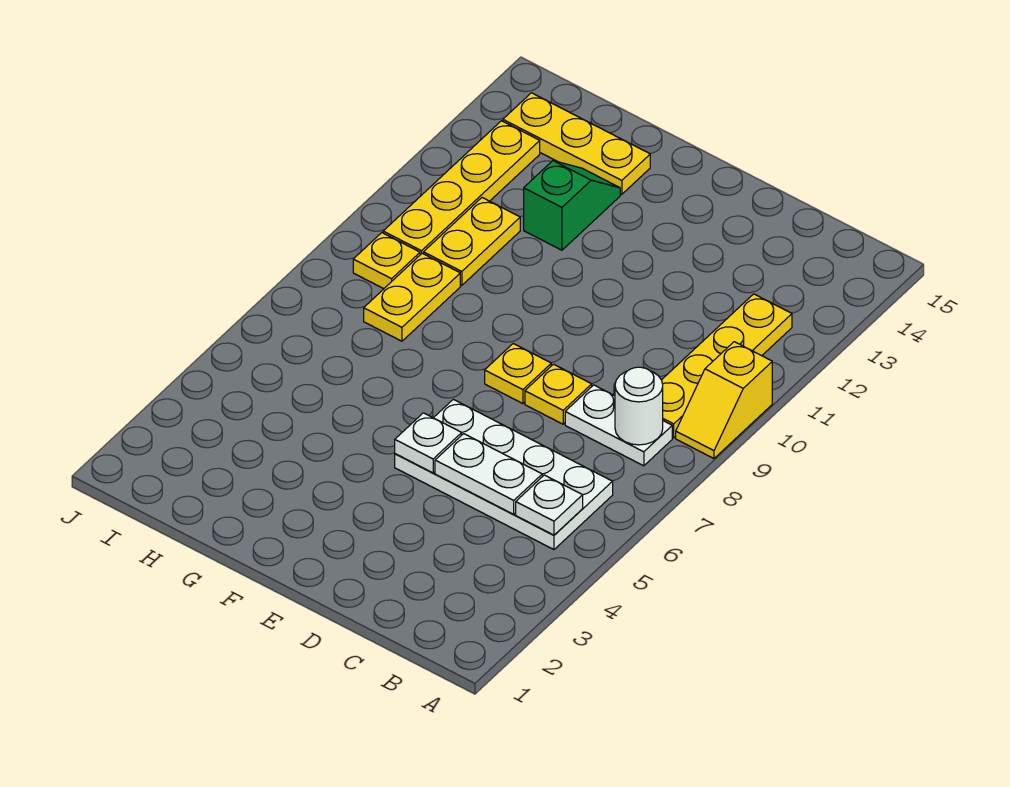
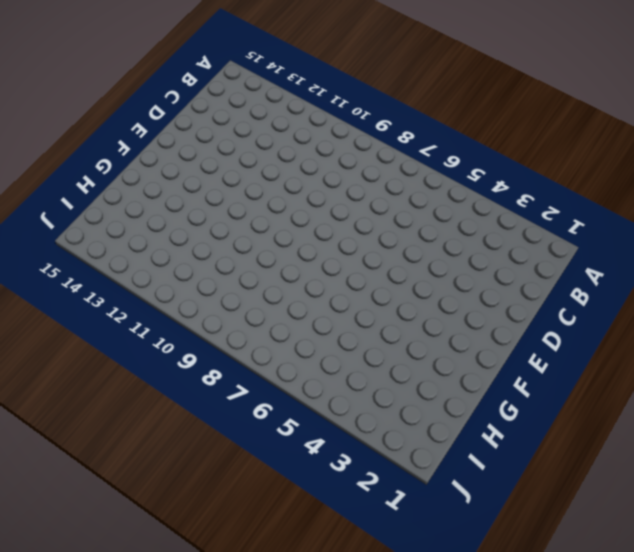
none -> yellow 1x2 slope [676,342,772,458]
none -> white 2x4 plate [395,399,613,550]
none -> white 1x2 plate [565,385,672,466]

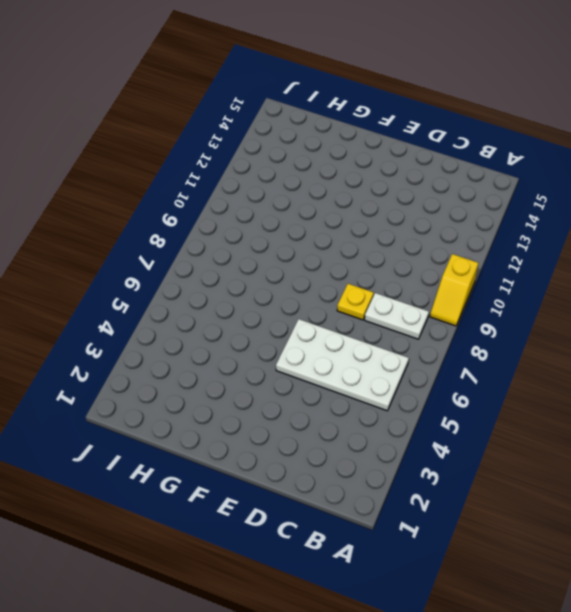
none -> yellow 1x4 plate [662,294,792,438]
none -> yellow 1x1 plate [485,344,551,404]
none -> green 1x2 slope [524,161,620,250]

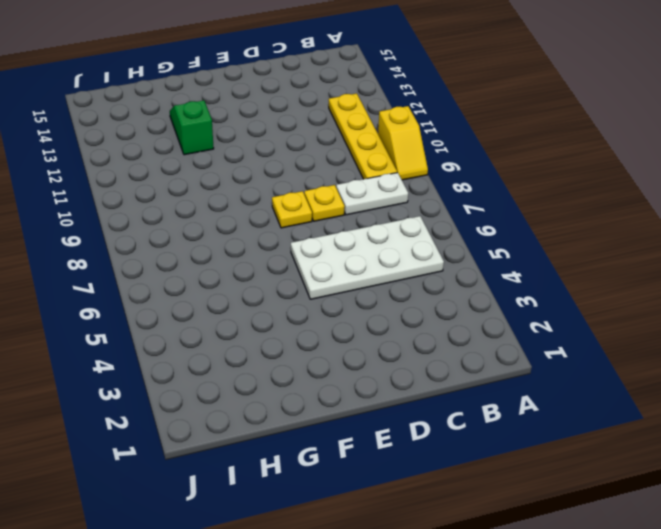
none -> yellow 1x3 plate [503,93,650,194]
none -> yellow 1x2 plate [364,253,460,341]
none -> yellow 1x2 plate [424,198,520,285]

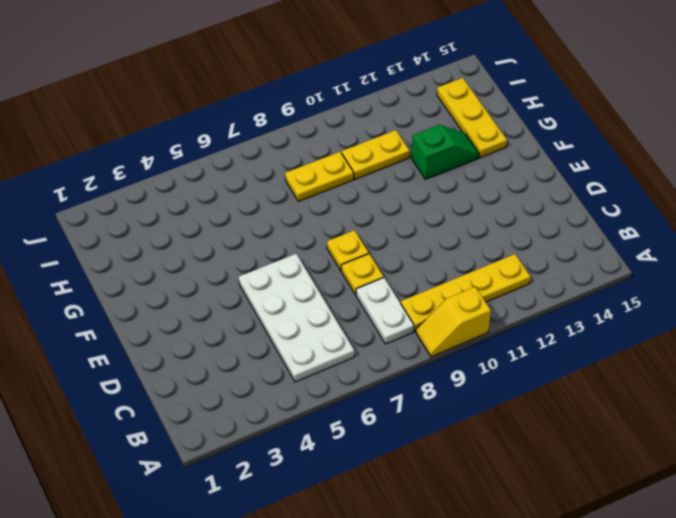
none -> yellow 1x1 plate [353,233,420,289]
none -> yellow 1x4 plate [383,121,540,255]
none -> white 1x1 plate [516,475,583,535]

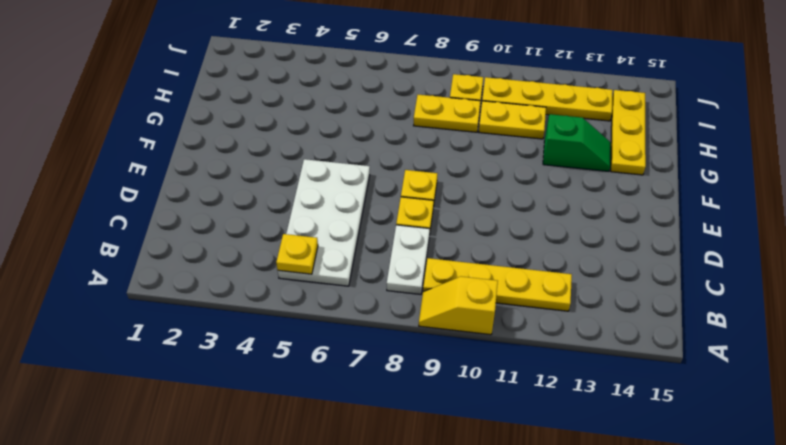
yellow 1x1 plate [276,234,318,274] -> white 1x1 plate [516,475,583,535]
none -> white 1x1 round brick [615,367,663,445]
none -> white 1x2 plate [435,434,542,514]
none -> white 1x1 plate [395,413,462,473]

